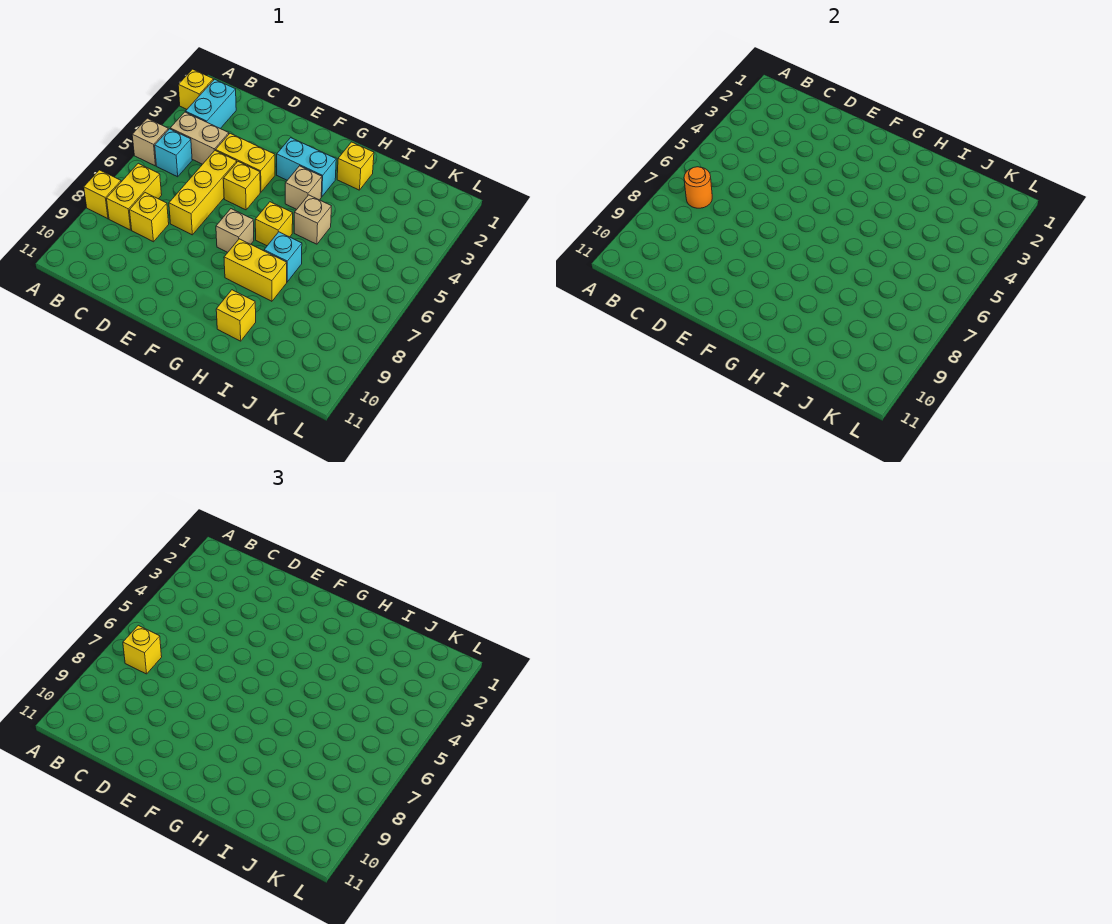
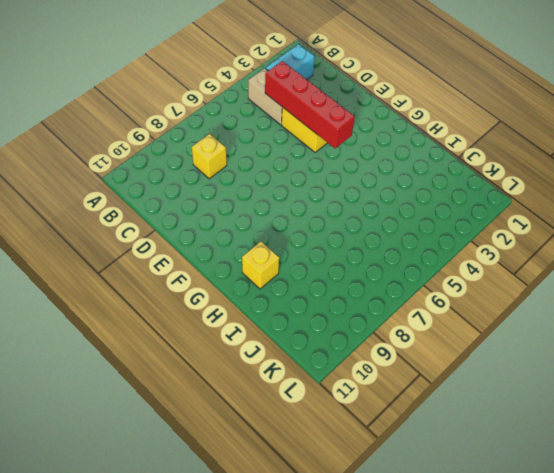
red 1x4 brick [265,61,355,148] -> none
none -> yellow 1x1 brick [178,69,213,109]
none -> tan 1x1 brick [132,118,168,166]
none -> yellow 1x1 brick [84,170,121,219]

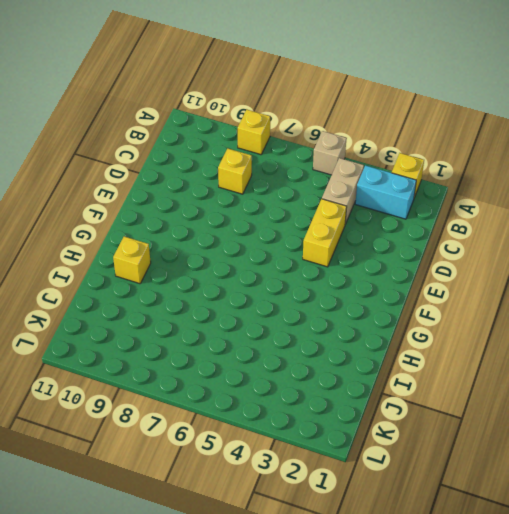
none -> cyan 1x1 brick [155,129,192,177]
none -> yellow 1x2 brick [107,163,162,230]
none -> yellow 1x3 brick [169,150,237,235]

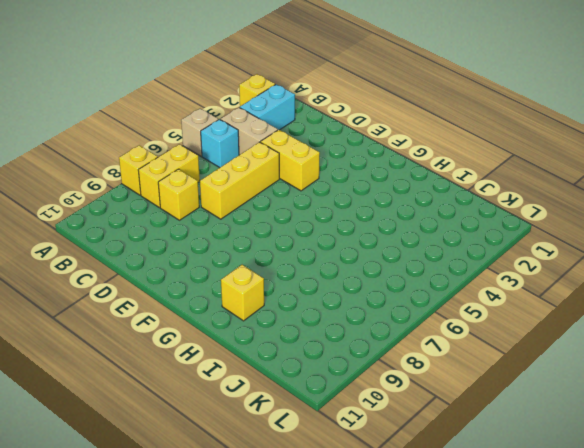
none -> yellow 1x1 brick [223,162,260,210]
none -> cyan 1x2 brick [277,138,336,197]
none -> tan 1x1 brick [216,209,254,252]

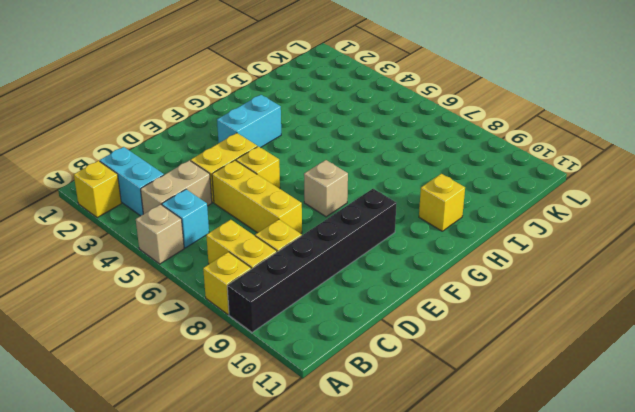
black 1x6 brick [227,189,396,332] -> none
none -> tan 1x1 brick [285,166,322,209]
none -> yellow 1x1 brick [255,202,293,246]
none -> yellow 1x2 brick [224,239,287,301]

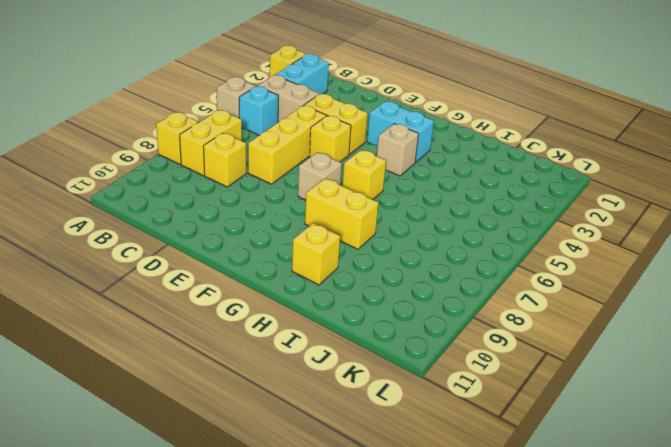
none -> yellow 1x1 brick [337,142,374,190]
none -> tan 1x1 brick [294,195,331,244]
none -> cyan 1x1 brick [264,232,302,282]

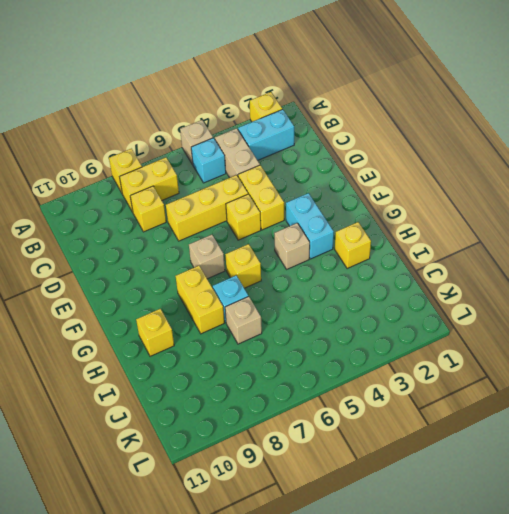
tan 1x1 brick [225,296,262,344] -> tan 1x1 brick moved to [294,195,331,244]
none -> orange 1x1 round brick [684,167,712,208]
none -> yellow 1x1 brick [123,625,162,674]

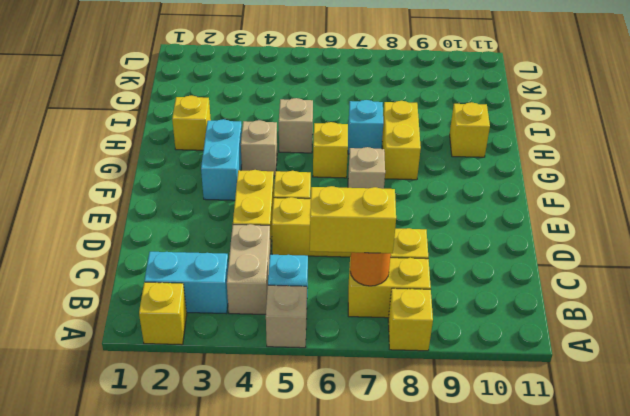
yellow 1x2 brick [310,186,396,253] -> yellow 1x1 brick [123,625,162,674]

